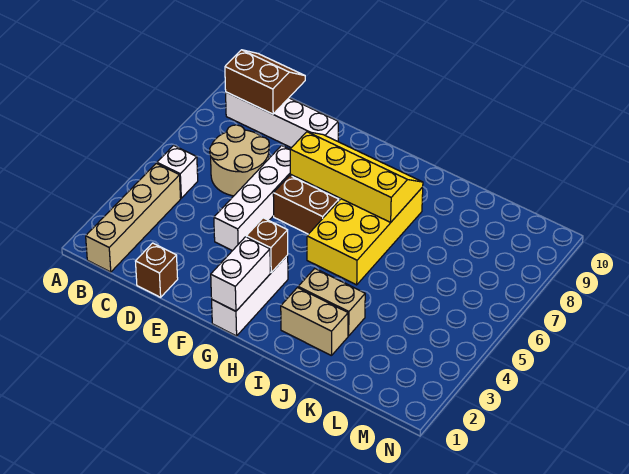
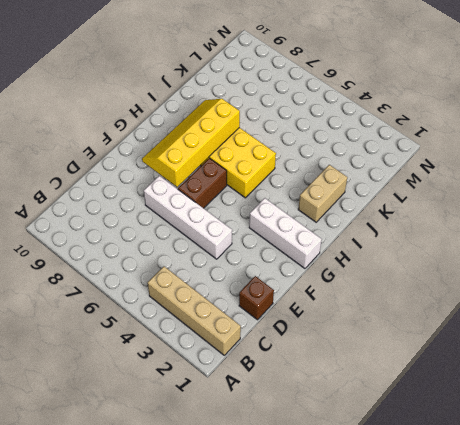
none -> white 1x1 brick [157,145,198,198]
none -> white 1x4 brick [226,92,338,148]
none -> tan 2x2 round brick [210,125,269,196]

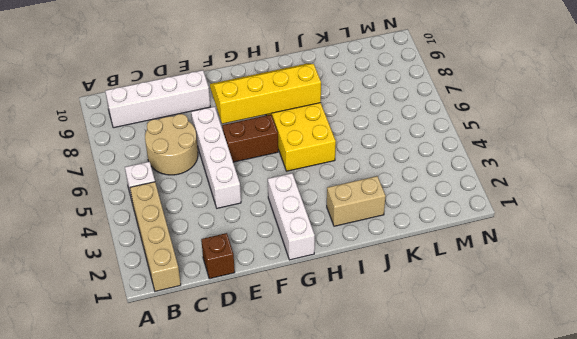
none -> tan 1x2 brick [298,268,365,336]
none -> brown 2x2 slope [225,50,305,114]
none -> white 1x2 brick [211,237,270,311]

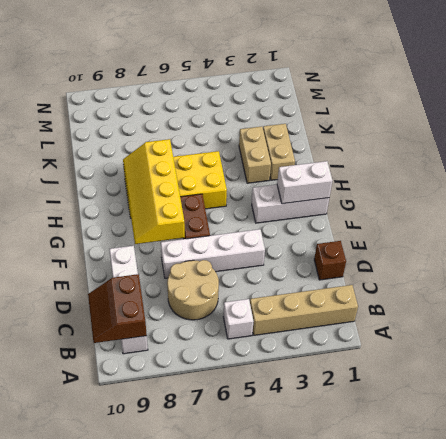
none -> brown 1x1 brick [246,218,288,273]

